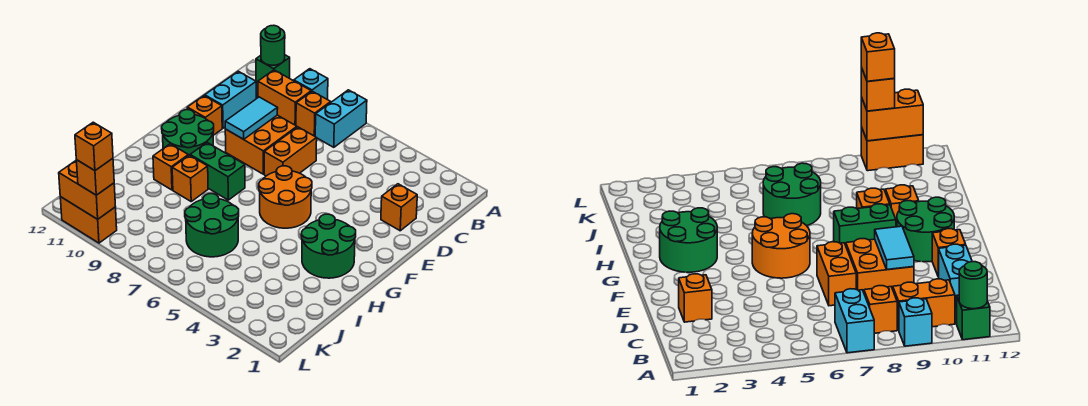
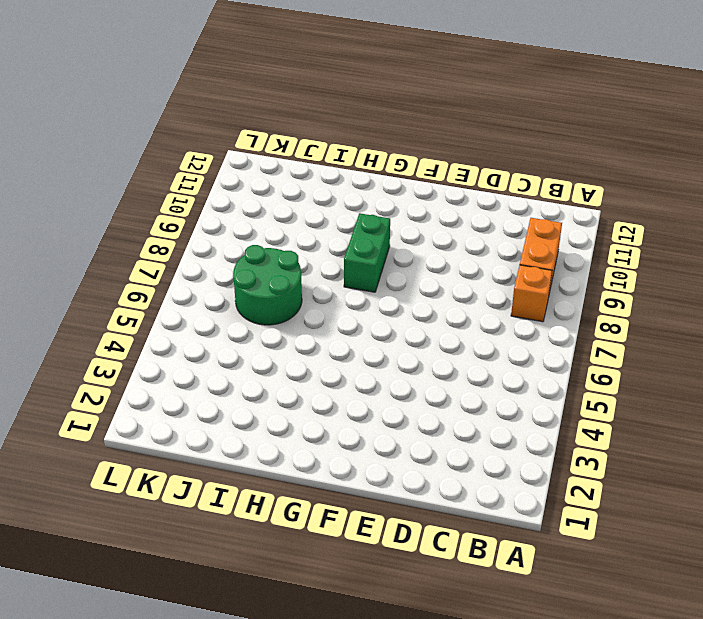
none -> cyan 1x2 brick [315,90,367,147]
none -> cyan 1x1 brick [294,69,328,100]
none -> green 1x1 brick [256,55,290,83]

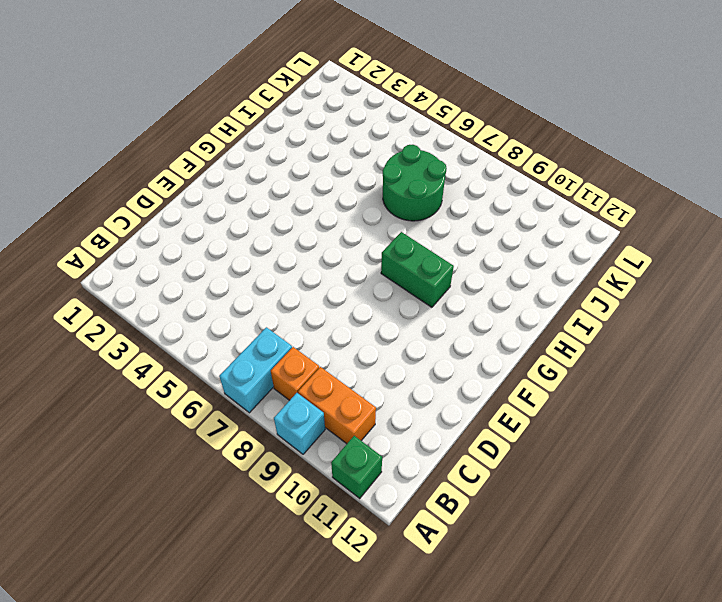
none -> cyan 1x2 brick [205,71,256,128]
none -> orange 1x1 brick [381,184,417,231]
none -> orange 1x2 brick [264,127,317,176]

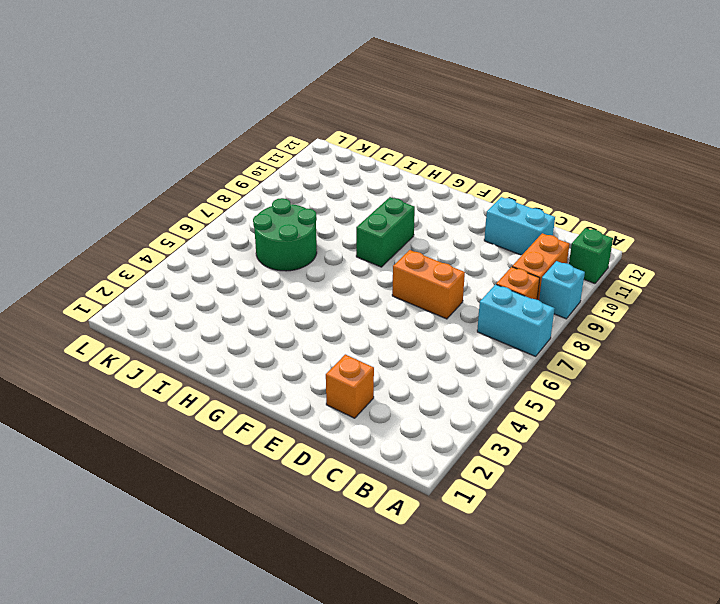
none -> orange 2x2 brick [225,115,297,174]
none -> orange 1x1 brick [187,96,222,135]
none -> orange 2x2 round brick [259,166,312,228]

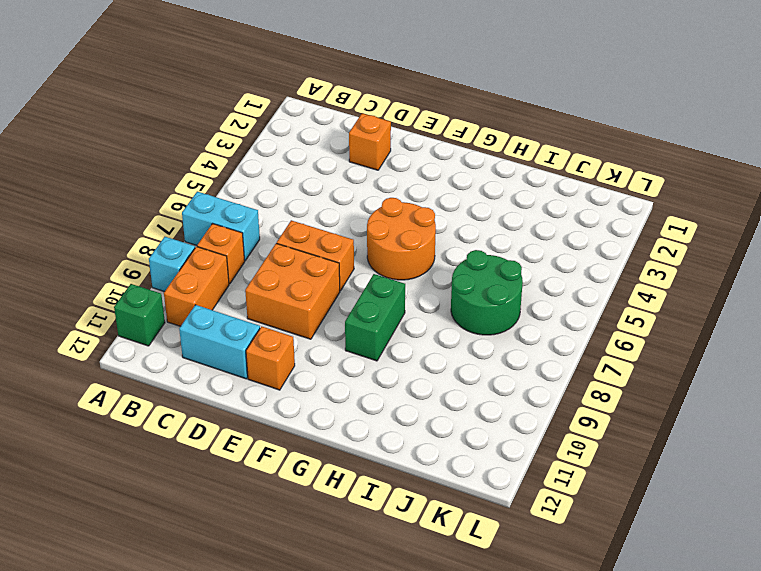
none -> green 2x2 round brick [162,110,214,156]
none -> green 2x2 round brick [301,214,356,278]
none -> orange 1x1 brick [172,155,208,201]

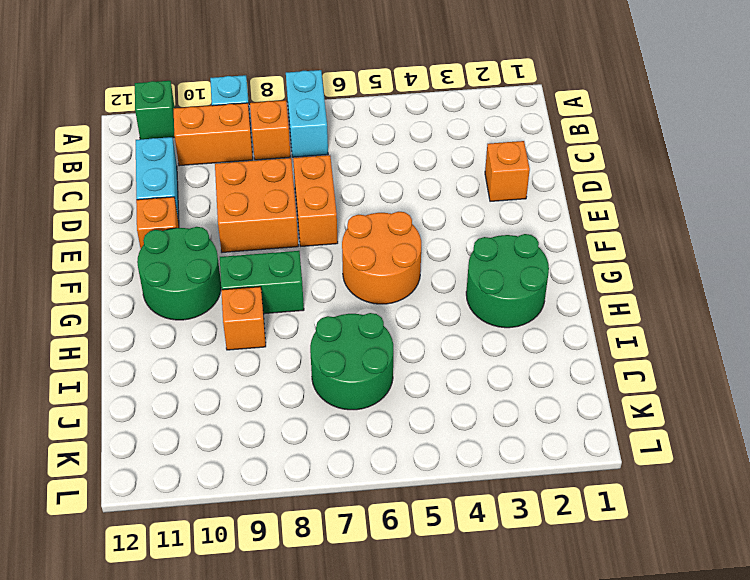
none -> orange 1x1 brick [153,144,188,190]
none -> orange 1x2 brick [60,197,117,243]
none -> green 1x1 round brick [261,25,285,65]

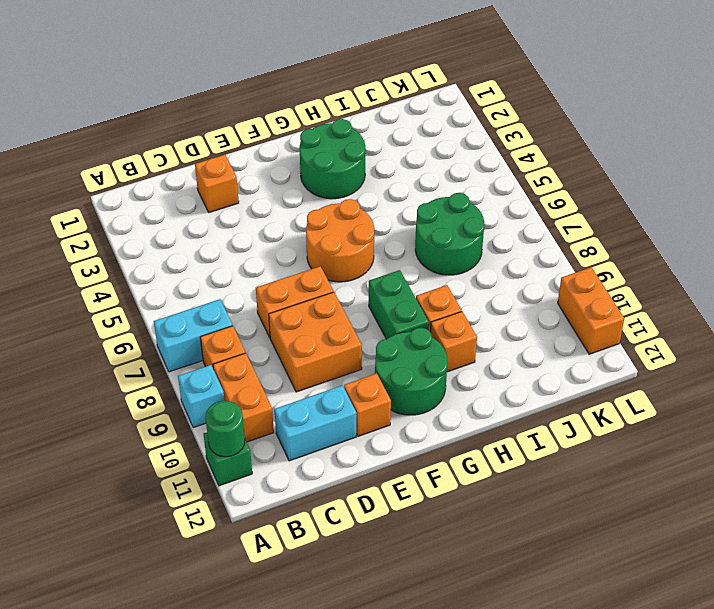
none -> cyan 1x2 tile [225,97,278,139]
none -> orange 1x2 brick [59,161,115,219]
none -> orange 1x1 brick [76,158,114,195]

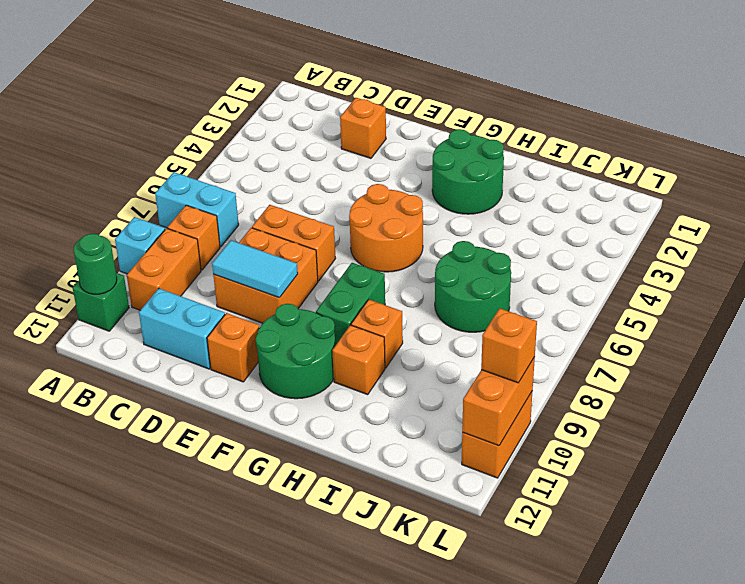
none -> orange 1x1 brick [75,122,113,171]

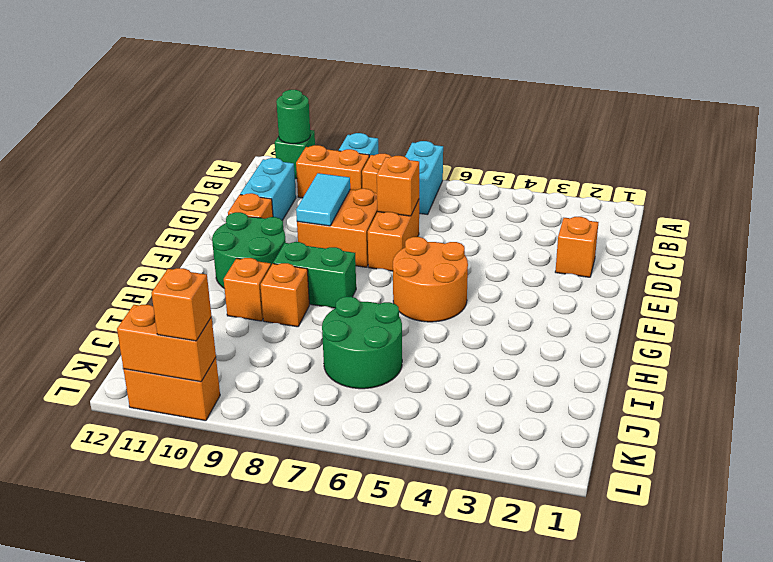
orange 1x1 brick [377,156,419,216] -> orange 1x1 brick moved to [75,122,113,171]
none -> green 2x2 round brick [301,214,356,278]

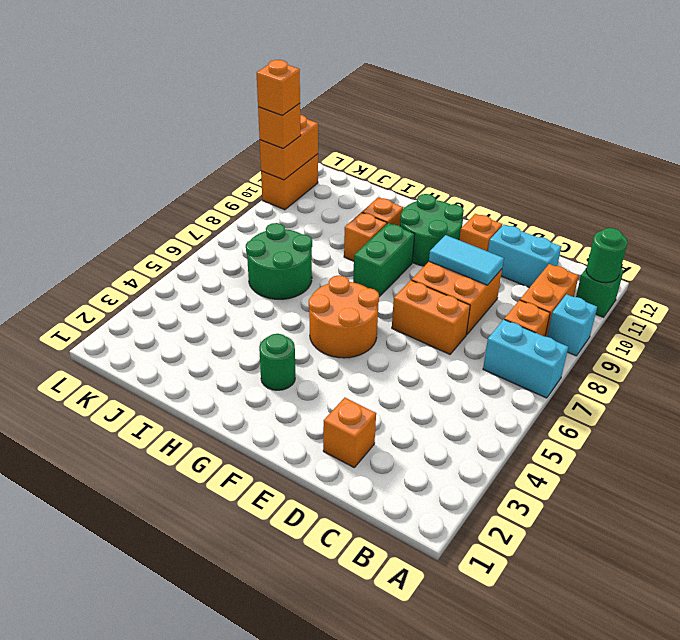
green 1x1 round brick [259,334,295,390] -> green 2x2 round brick [301,214,356,278]

